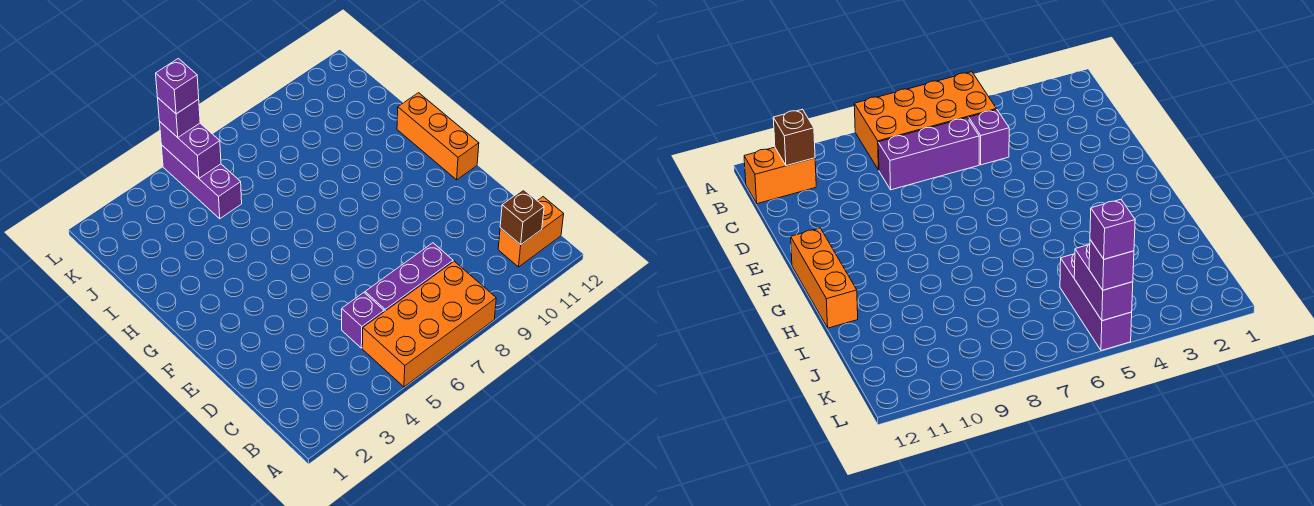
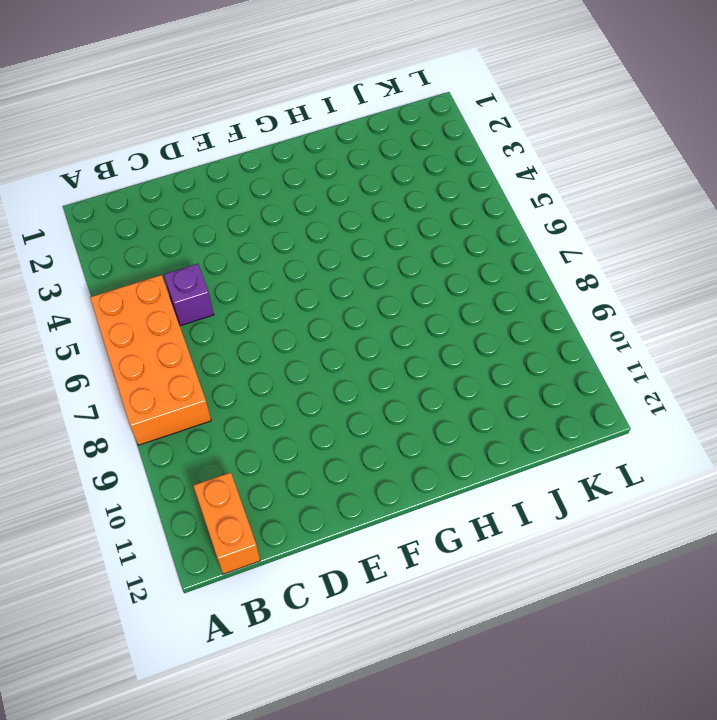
none -> purple 1x3 brick [365,243,453,312]
none -> orange 1x3 brick [397,93,479,180]

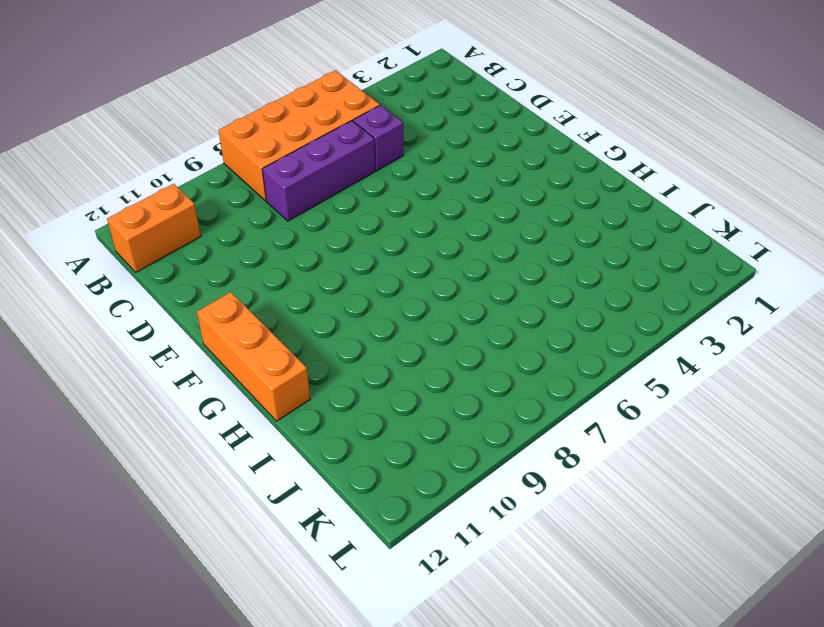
none -> purple 1x3 brick [161,145,242,219]
none -> brown 1x1 brick [500,190,544,245]

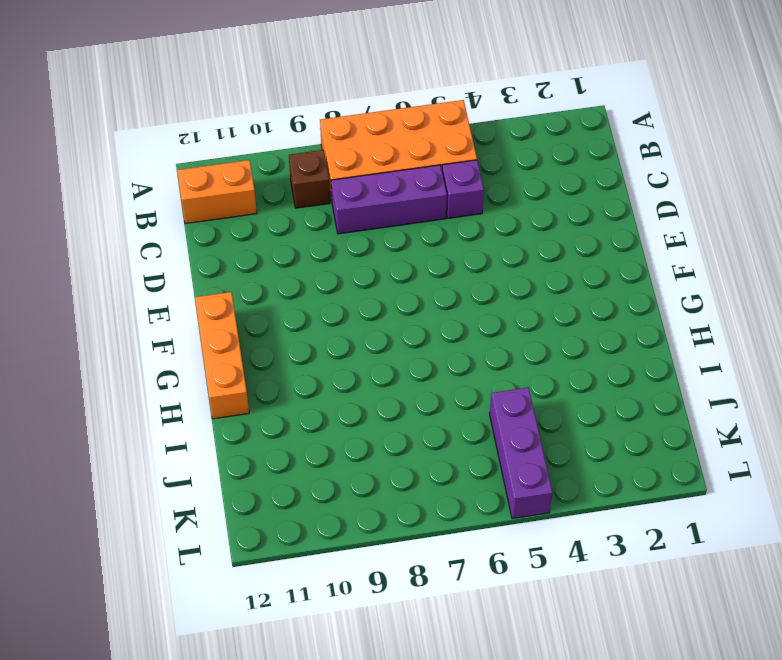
brown 1x1 brick [289,150,330,208] -> brown 1x1 brick moved to [500,190,544,245]
none -> purple 1x2 brick [160,122,221,178]
none -> purple 1x1 brick [158,98,200,137]

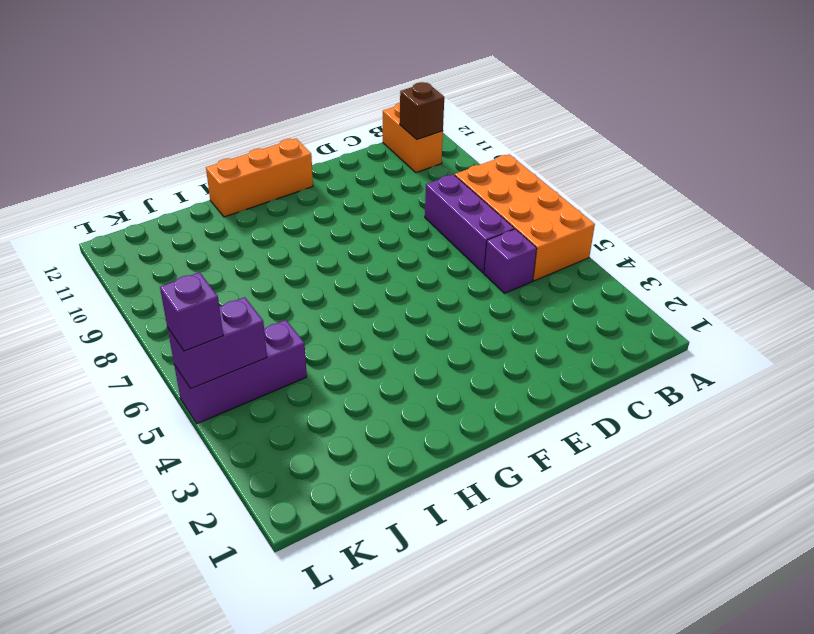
none -> purple 1x1 brick [156,58,199,114]

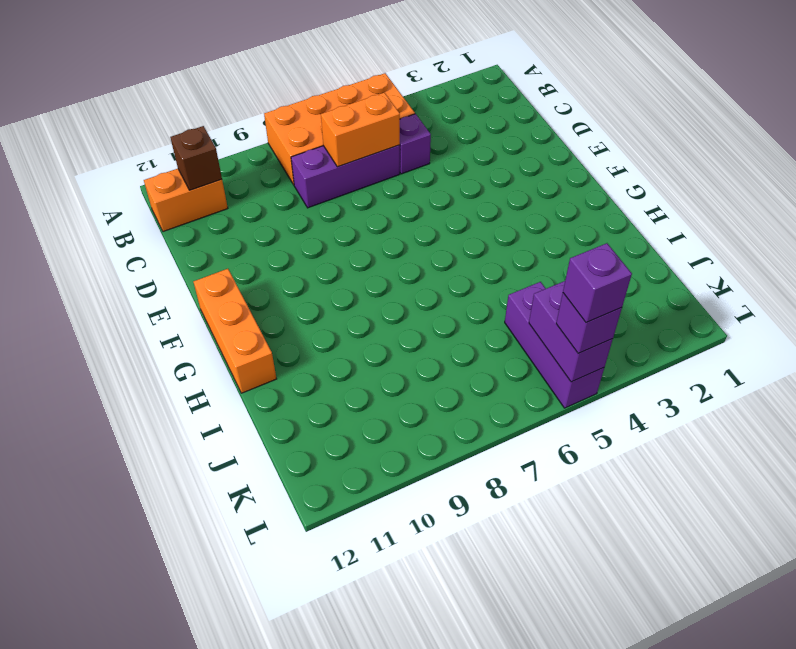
orange 1x2 brick [321,93,400,167] -> none

